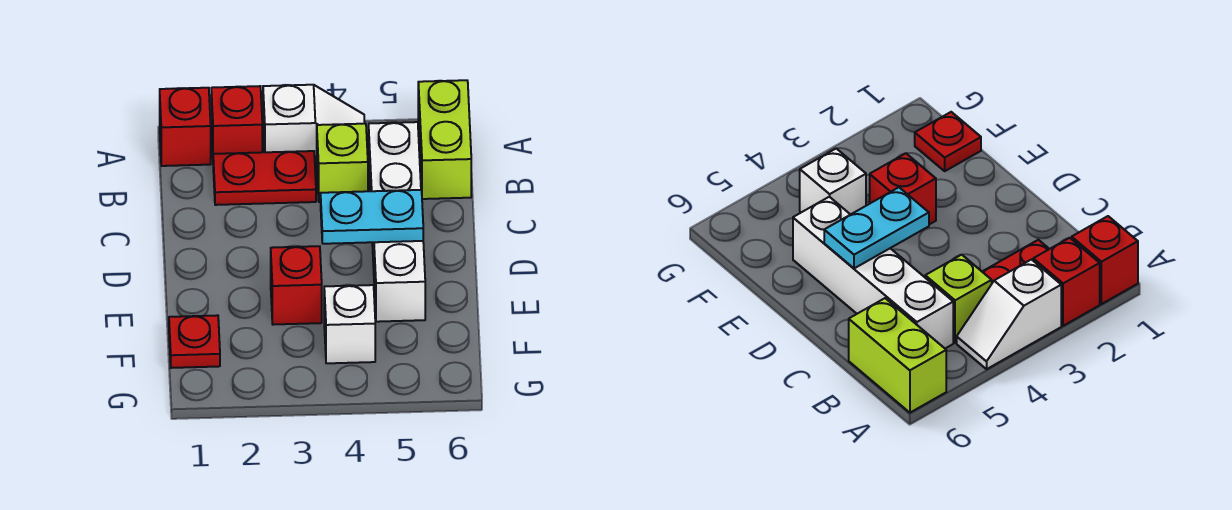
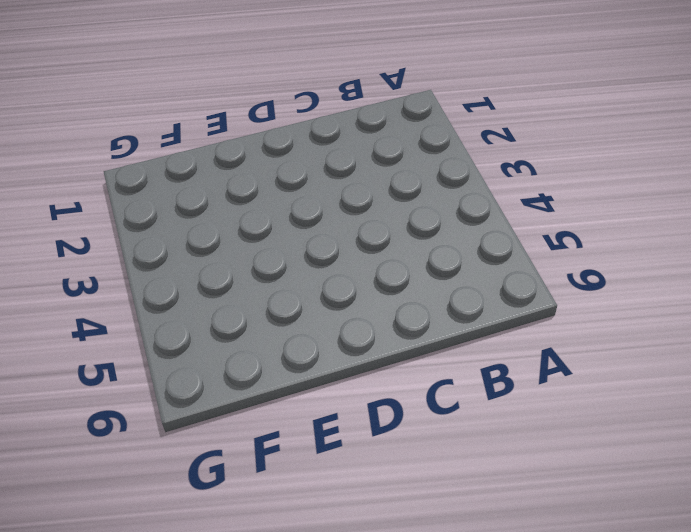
none -> red 1x1 brick [160,88,211,166]
none -> red 1x1 brick [211,86,262,154]

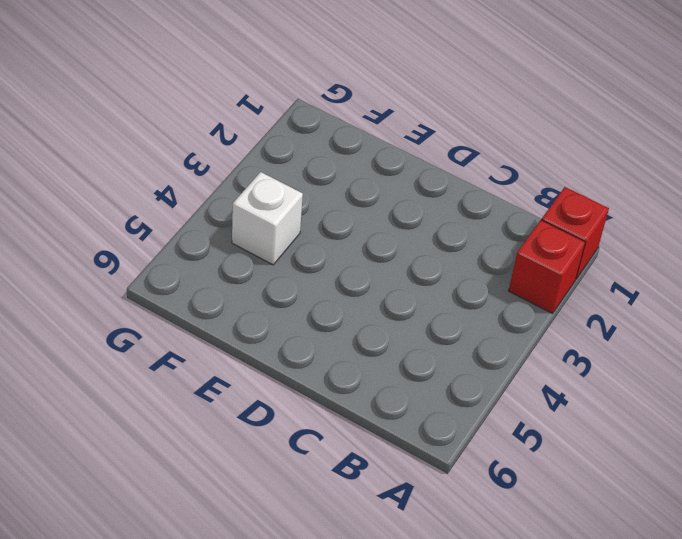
none -> white 1x2 slope [263,85,365,162]
none -> lime 1x2 brick [418,80,471,199]

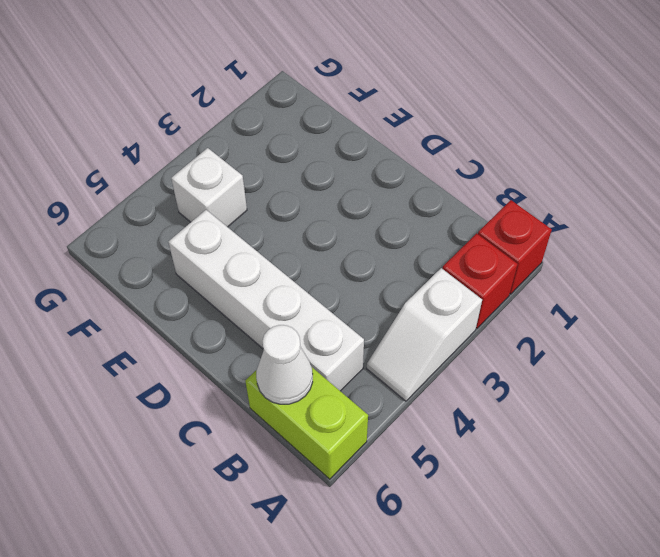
white 1x1 cone [256,325,313,404] -> none
none -> red 1x2 plate [213,151,316,205]
none -> lime 1x1 brick [317,124,368,202]

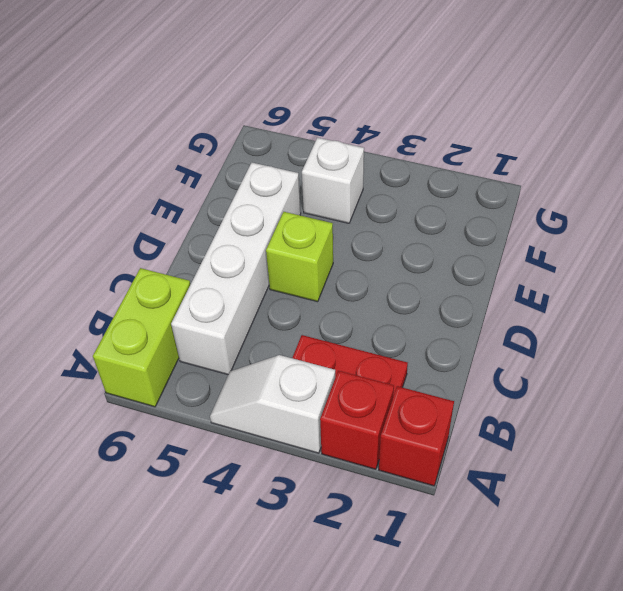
lime 1x1 brick [266,212,333,302] -> lime 1x1 brick moved to [317,124,368,202]
none -> red 1x1 brick [271,246,322,325]
none -> red 1x1 plate [169,315,220,368]

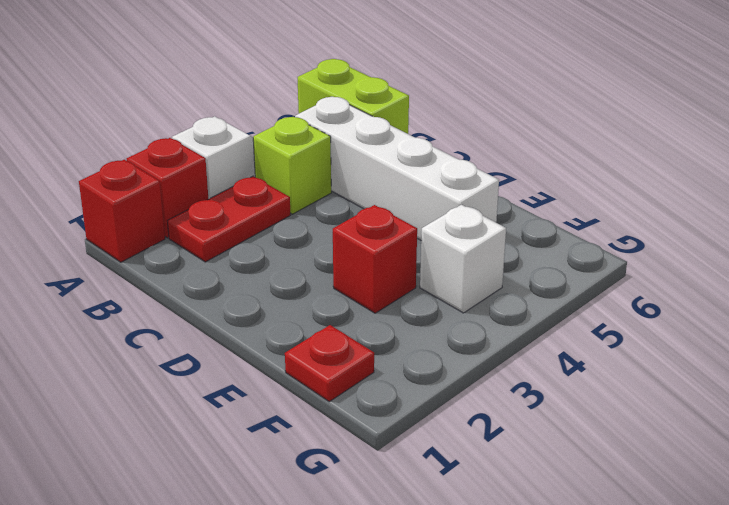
none -> cyan 1x2 plate [321,190,423,244]

